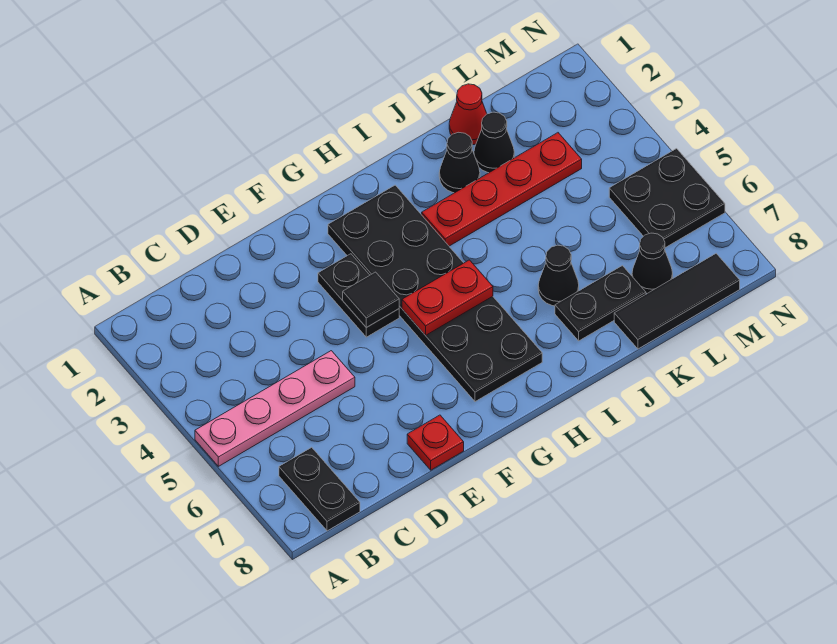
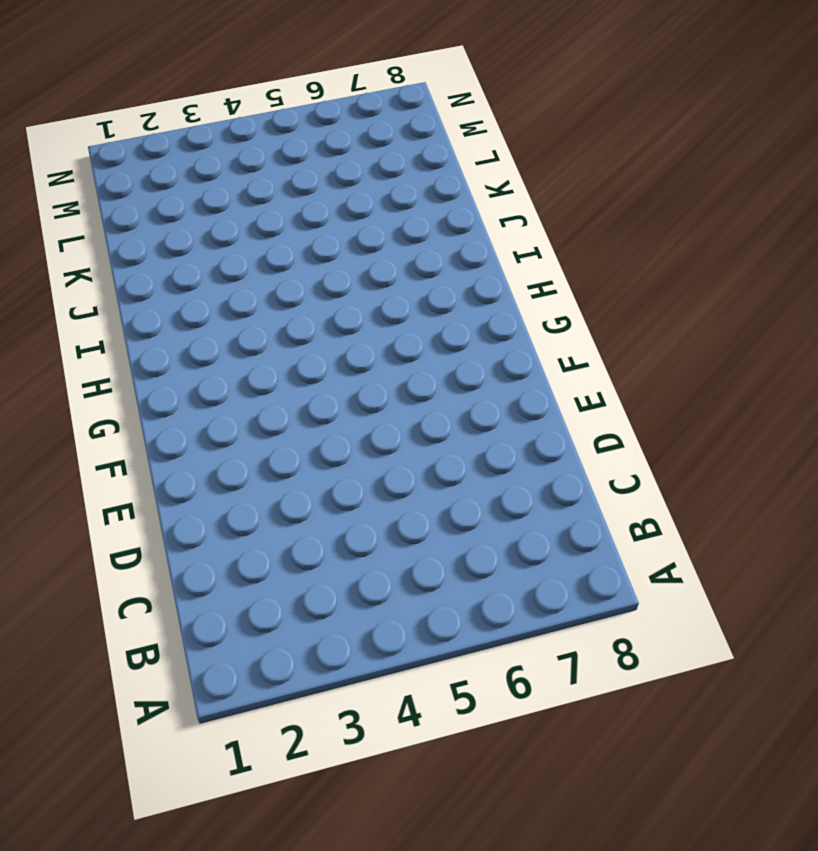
none -> pink 1x4 plate [195,351,355,466]
none -> black 1x2 plate [279,447,360,531]
none -> red 1x1 plate [407,415,464,470]

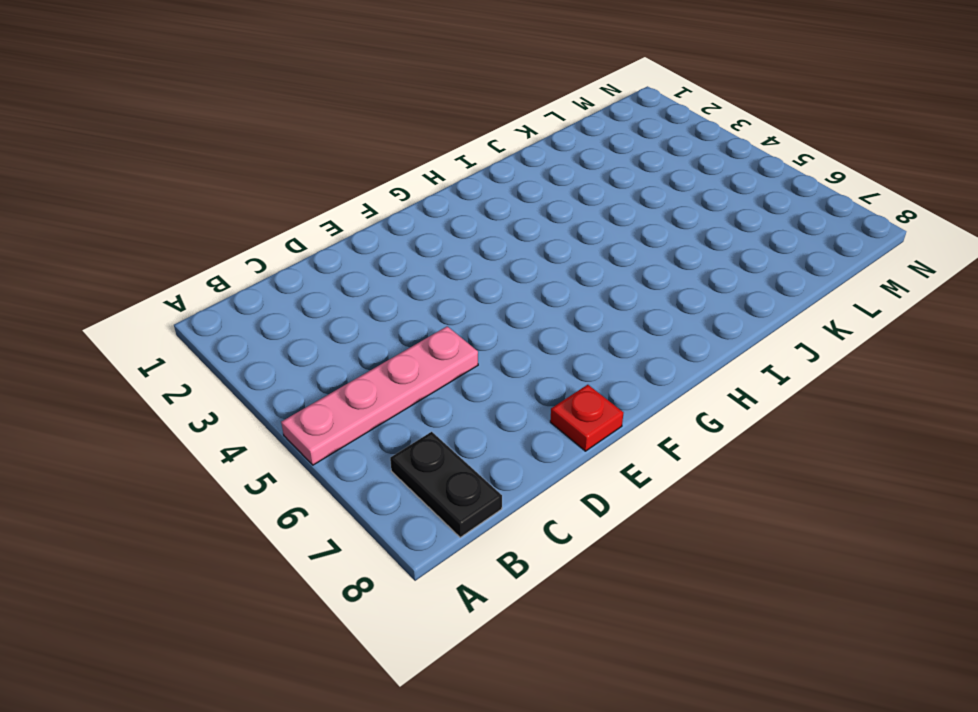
none -> black 1x2 plate [318,254,399,337]
none -> black 2x6 plate [328,185,542,402]
none -> red 1x4 plate [422,133,582,246]

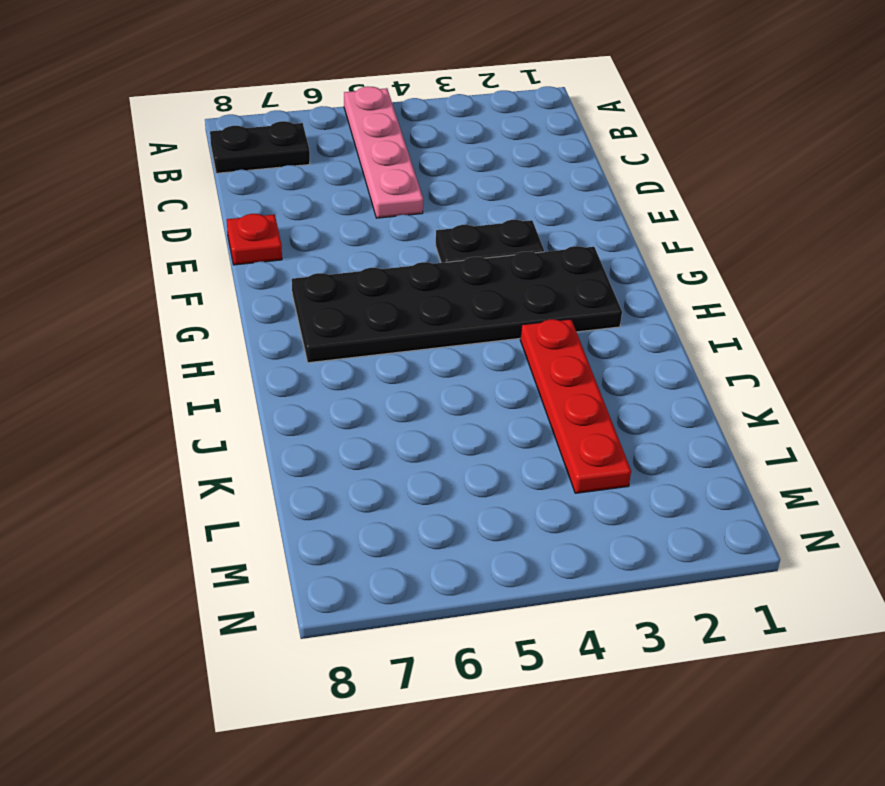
none -> black 1x1 cone [439,132,480,193]
none -> black 1x1 cone [538,245,579,306]
none -> black 1x2 plate [555,266,646,341]

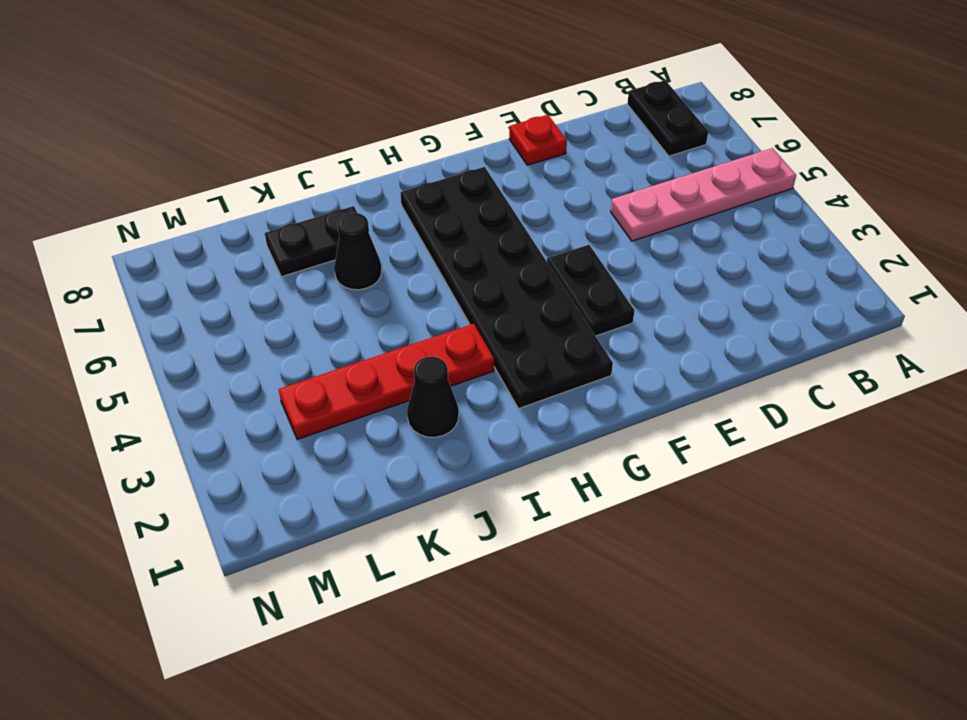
none -> red 1x1 cone [449,84,487,145]
none -> black 1x1 cone [474,112,514,173]
none -> black 1x3 tile [614,254,740,349]

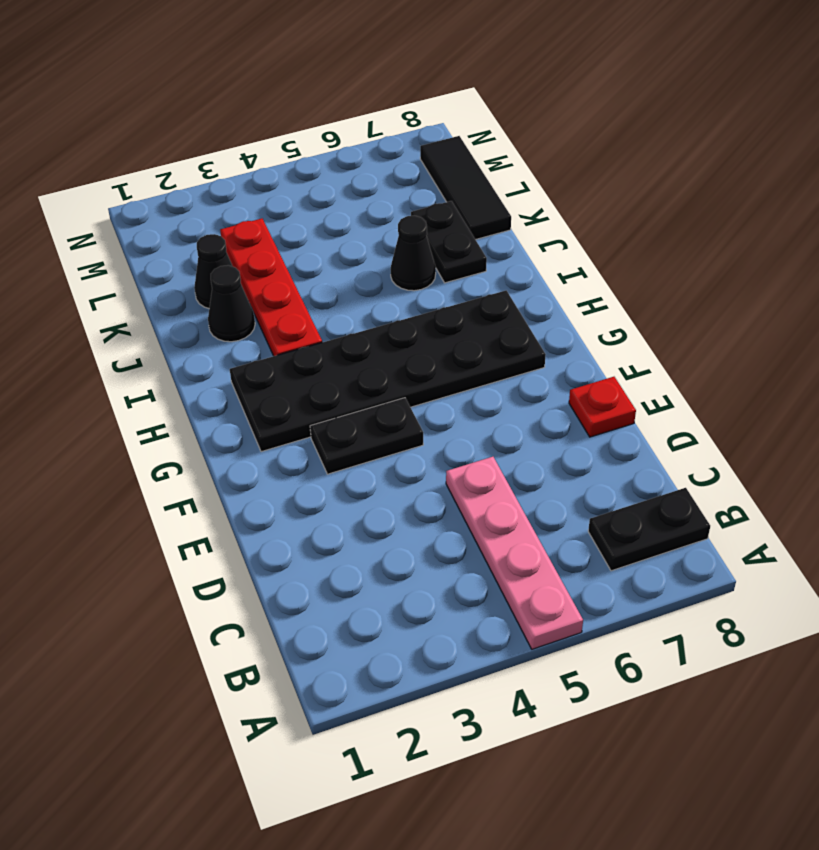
none -> red 1x1 cone [449,84,487,145]
none -> black 1x1 cone [632,233,673,293]
none -> black 2x2 plate [609,149,725,248]

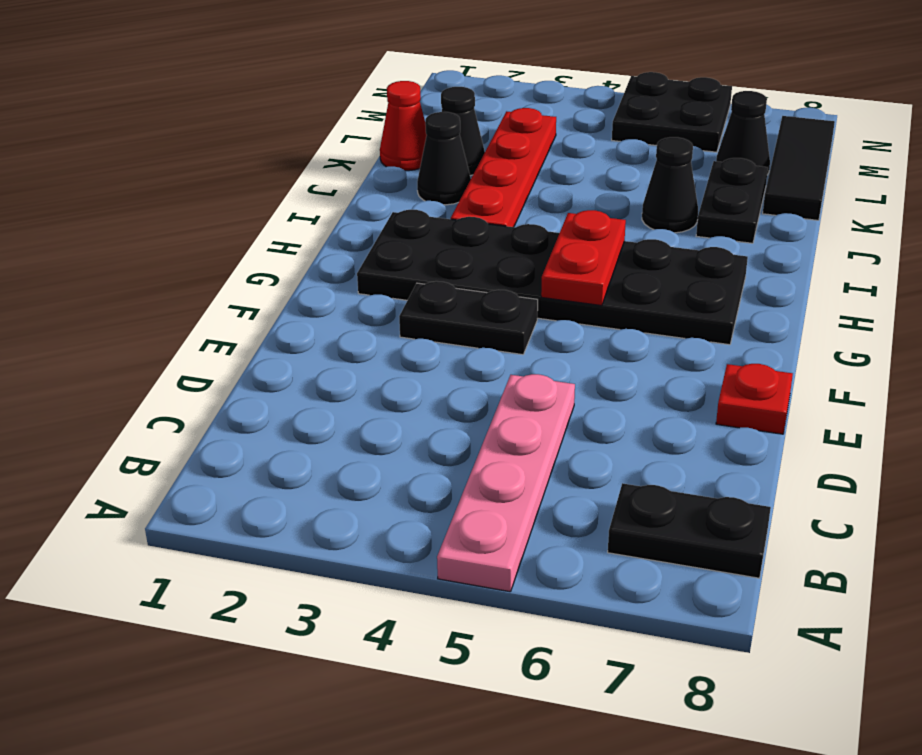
none -> black 1x1 tile [343,272,399,328]

